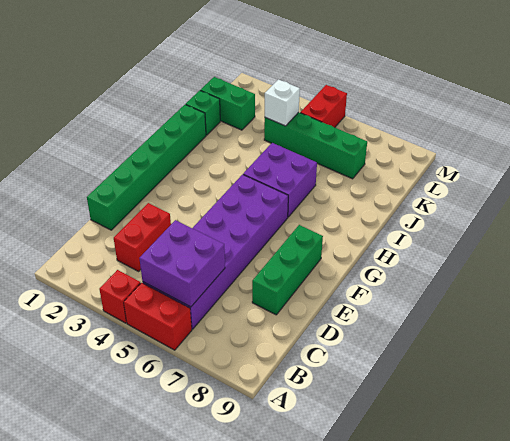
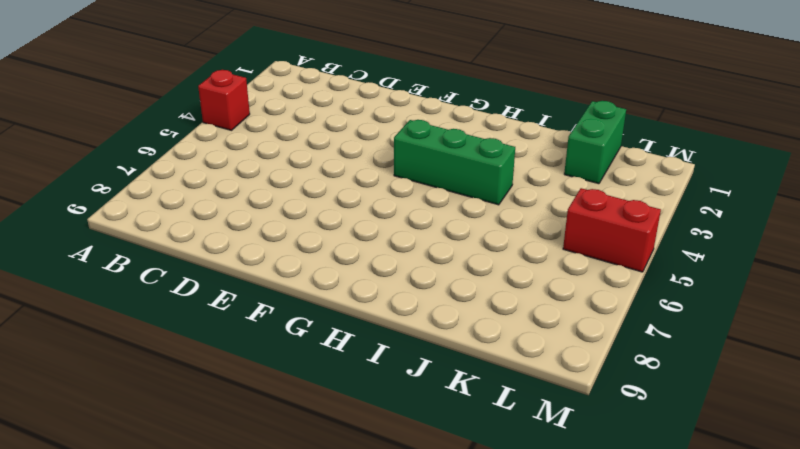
green 1x3 brick [394,120,515,205] -> green 1x3 brick moved to [252,225,323,315]
none -> red 1x2 brick [124,283,192,350]
none -> purple 2x6 brick [143,174,288,329]
none -> red 1x2 brick [114,203,171,271]

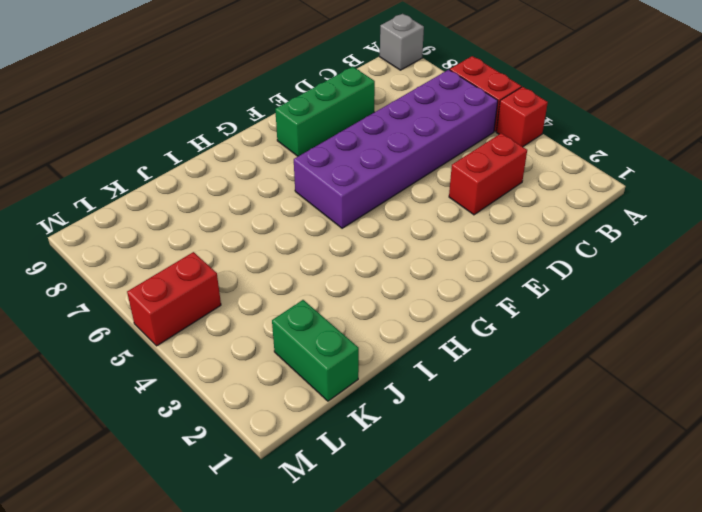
grey 1x1 brick [380,14,424,70] -> none
none -> green 1x6 brick [87,105,206,230]
none -> purple 2x2 brick [243,143,317,217]
none -> green 1x1 brick [186,90,220,135]

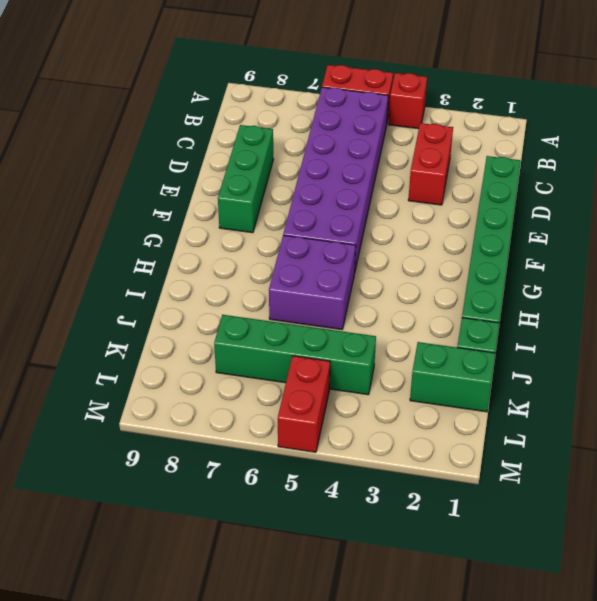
none -> purple 2x2 brick [139,220,225,307]
none -> white 1x1 brick [265,80,300,126]

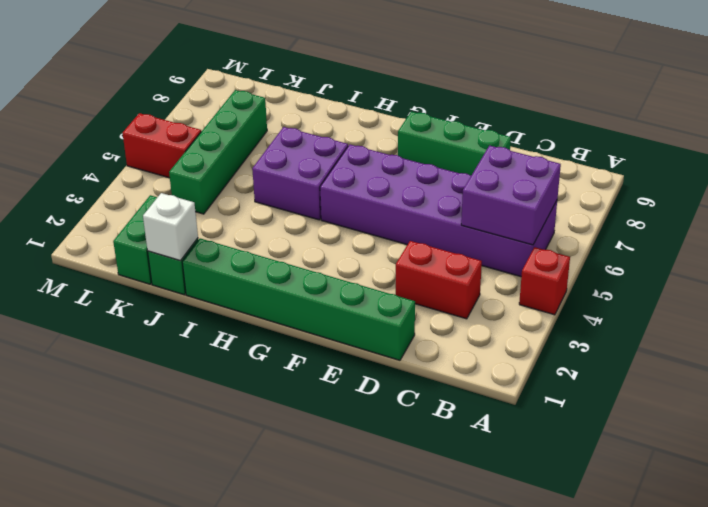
white 1x1 brick [143,193,198,261] -> white 1x1 brick moved to [265,80,300,126]
none -> red 1x2 brick [124,283,192,350]

